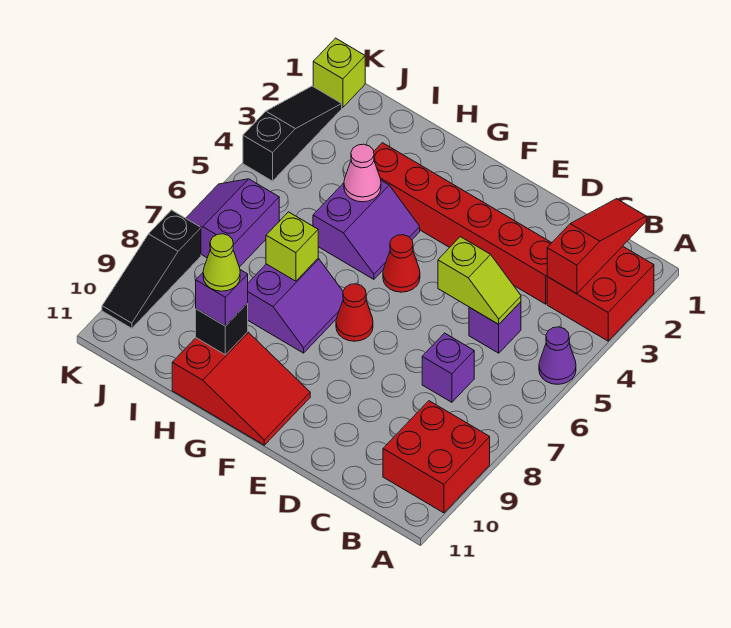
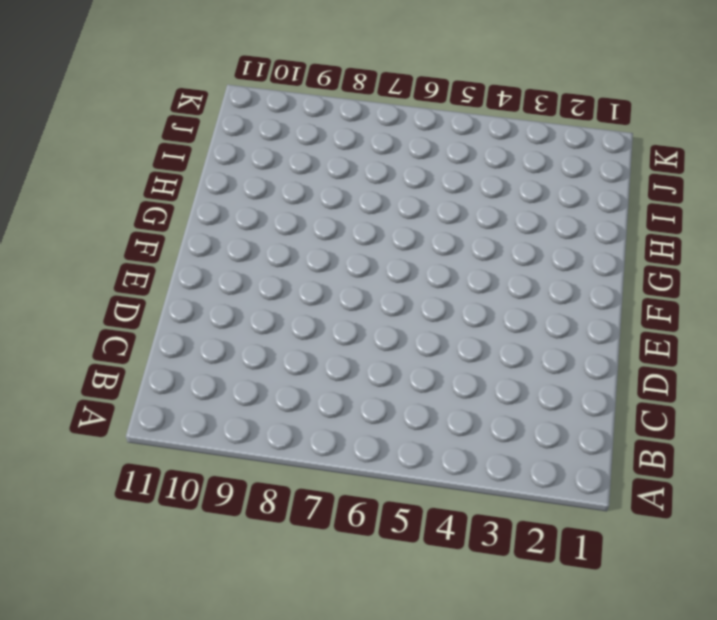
none -> red 2x2 brick [547,246,654,341]
none -> purple 1x1 cone [539,327,576,384]
none -> red 2x2 brick [383,401,490,513]

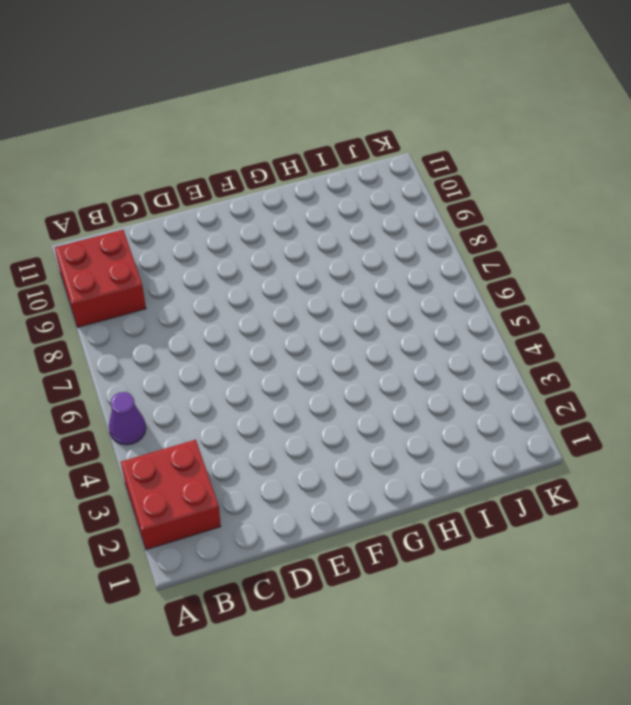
none -> red 1x6 brick [374,143,551,304]
none -> purple 1x1 brick [469,302,521,353]
none -> purple 1x1 brick [422,333,474,402]

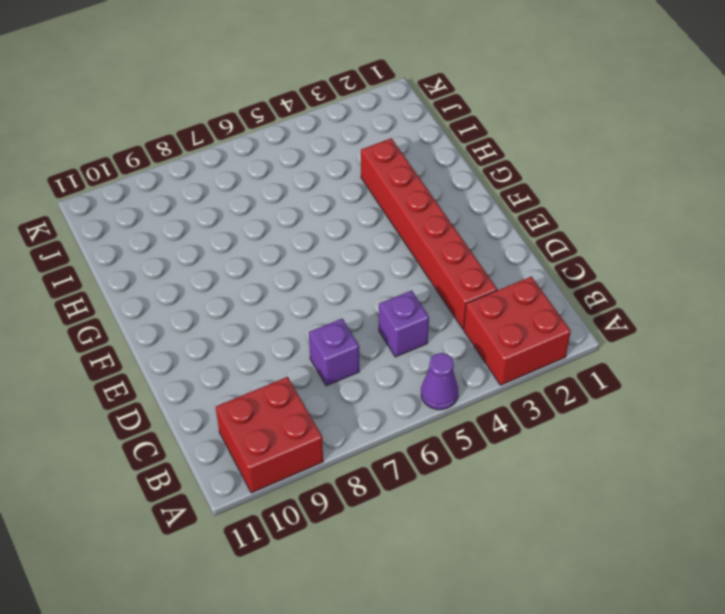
none -> red 1x1 cone [383,235,420,292]
none -> red 1x1 cone [336,284,373,341]
none -> red 2x3 slope [172,332,310,445]

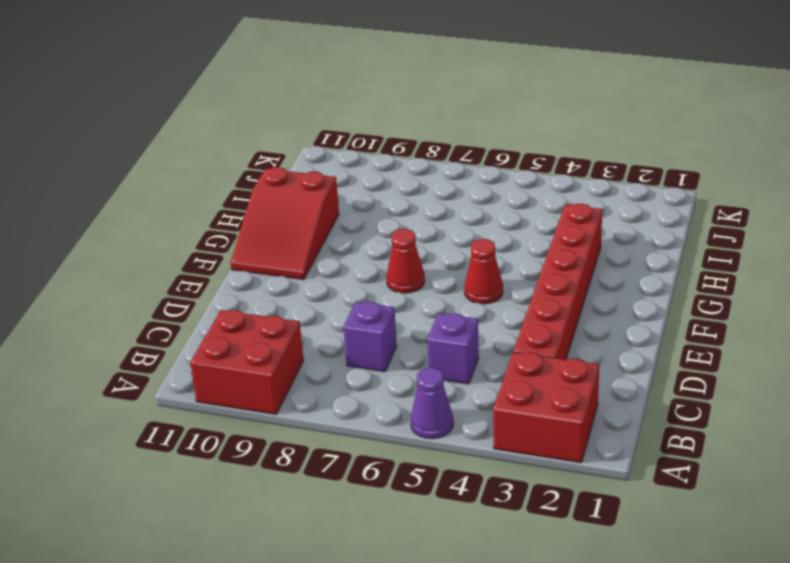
none -> purple 2x2 slope [313,180,420,279]
none -> purple 2x2 slope [248,258,343,353]
none -> purple 2x2 slope [186,179,279,267]

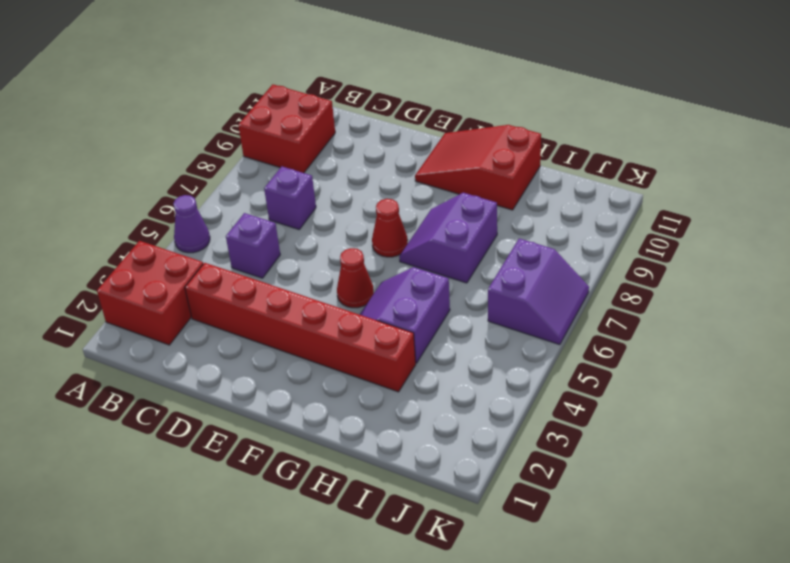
none -> lime 1x1 brick [313,38,365,107]
none -> black 1x3 slope [243,86,342,181]
none -> black 1x3 slope [102,210,201,328]

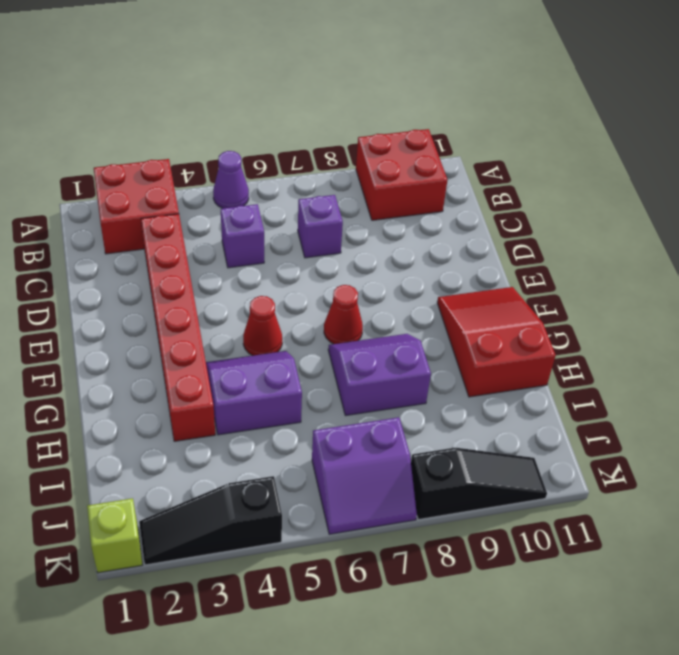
none -> red 1x3 slope [547,199,646,294]
none -> lime 1x2 slope [438,237,521,324]
none -> pink 1x1 cone [344,144,381,202]

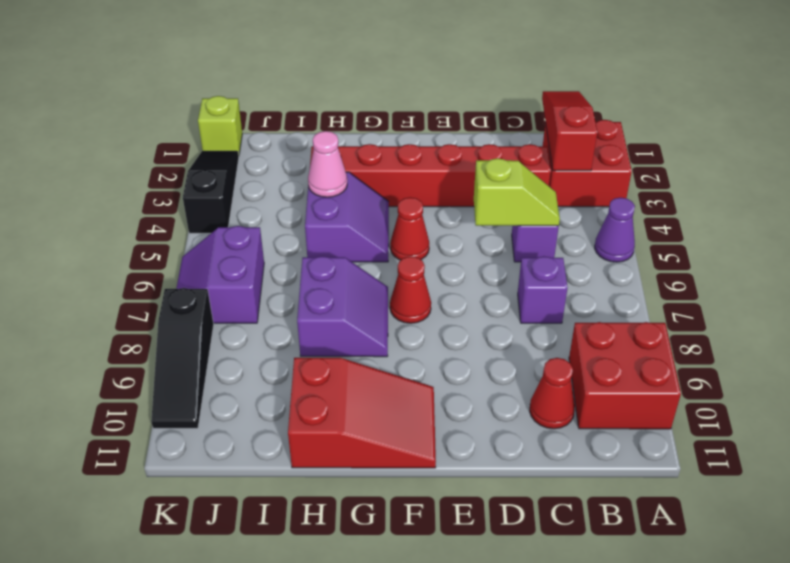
red 1x1 cone [530,358,575,429] -> none
none -> lime 1x1 brick [266,212,318,281]
none -> black 1x1 brick [196,303,248,355]
none -> purple 1x1 brick [196,270,248,326]

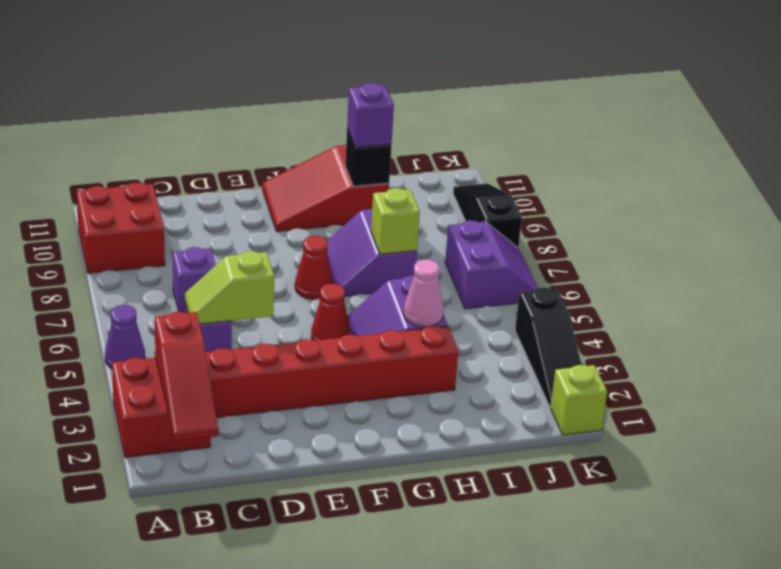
none -> lime 1x1 cone [203,234,240,291]

